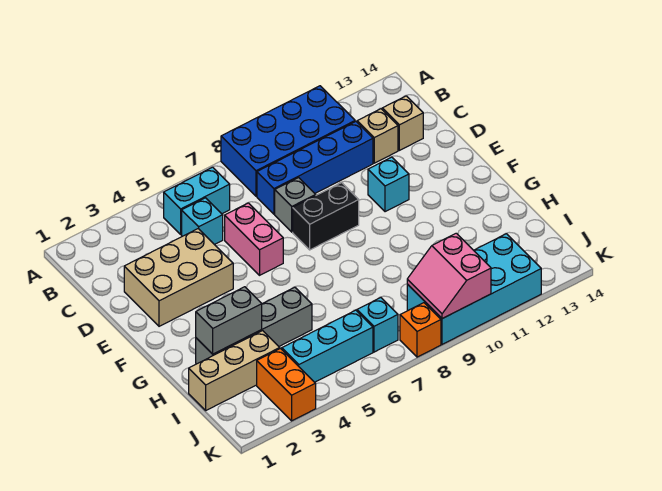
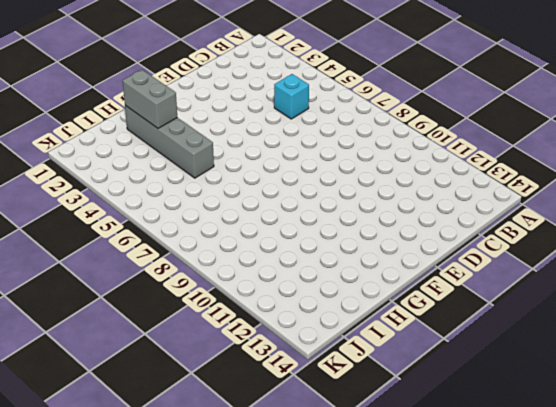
none -> blue 2x4 brick [221,86,355,196]
none -> cyan 1x2 brick [164,167,230,234]
none -> blue 1x4 brick [257,122,373,214]

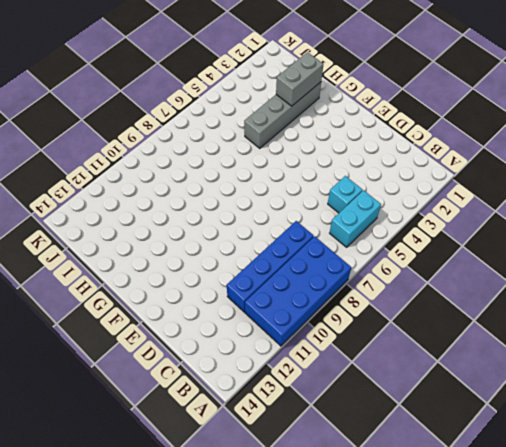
none -> tan 1x1 brick [357,109,398,163]
none -> tan 1x1 brick [382,96,423,150]
none -> tan 2x3 brick [124,229,233,326]

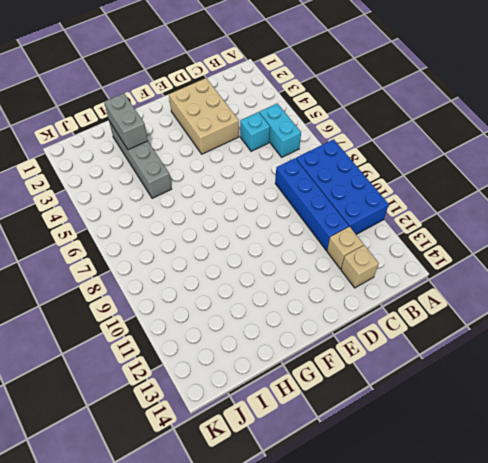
none -> pink 1x2 brick [225,203,283,275]
none -> grey 1x1 brick [275,178,316,232]
none -> black 1x2 brick [293,183,359,250]

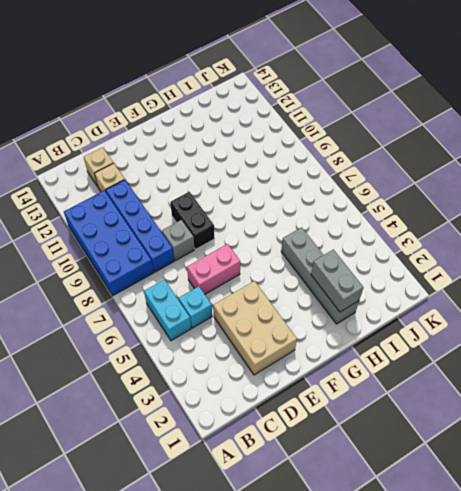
none -> cyan 1x1 brick [368,157,409,212]
none -> tan 1x3 brick [189,331,280,410]
none -> orange 1x2 brick [257,349,316,421]

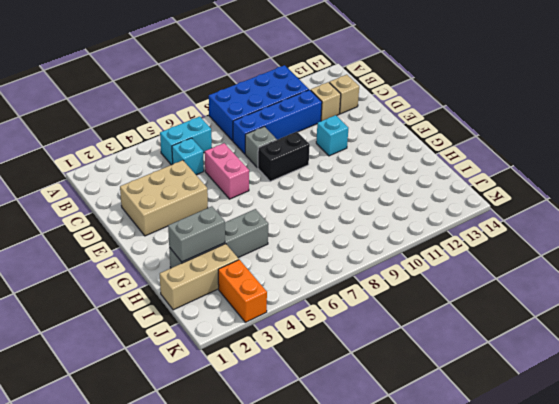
none -> cyan 1x3 brick [282,310,373,382]
none -> cyan 1x1 brick [357,298,398,352]
none -> cyan 2x4 brick [407,234,541,344]

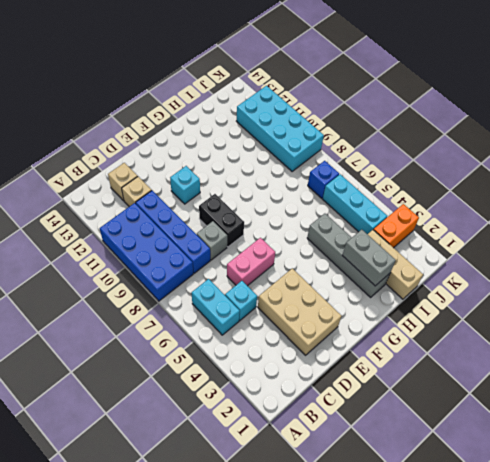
blue 1x1 brick [308,161,339,198] -> cyan 1x1 brick [357,298,398,352]
none -> orange 1x1 brick [400,303,441,357]
none -> pink 2x2 slope [407,233,491,319]

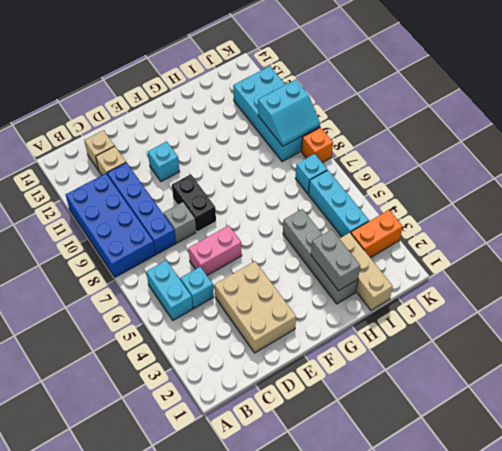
cyan 2x2 slope [258,80,320,146] -> pink 2x2 slope [407,233,491,319]

